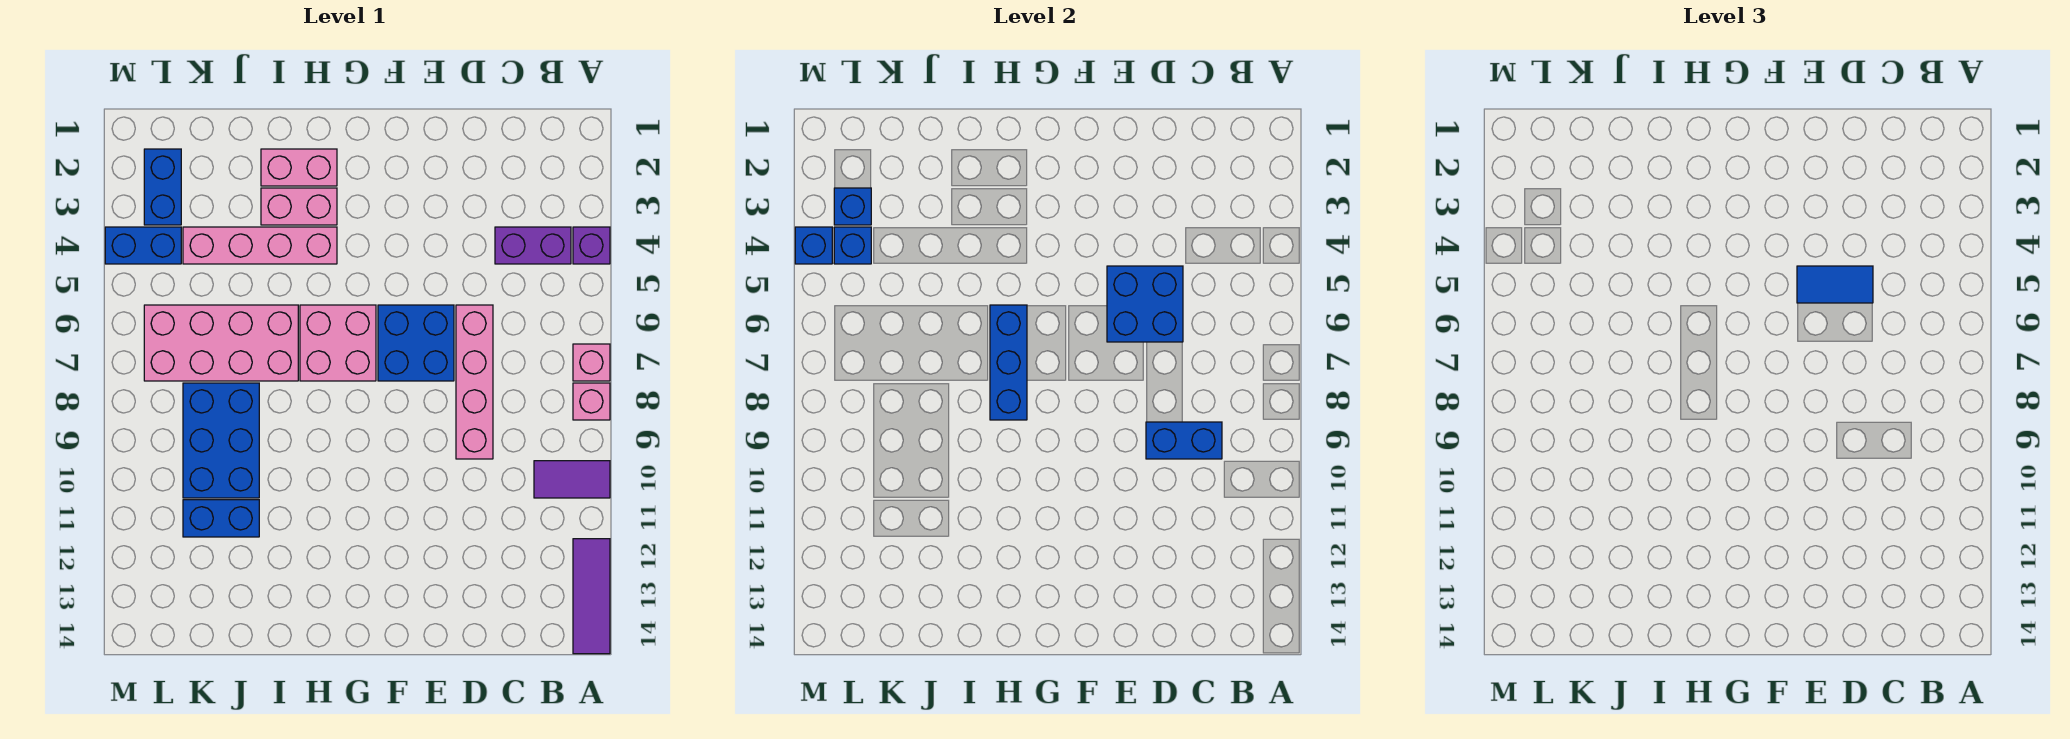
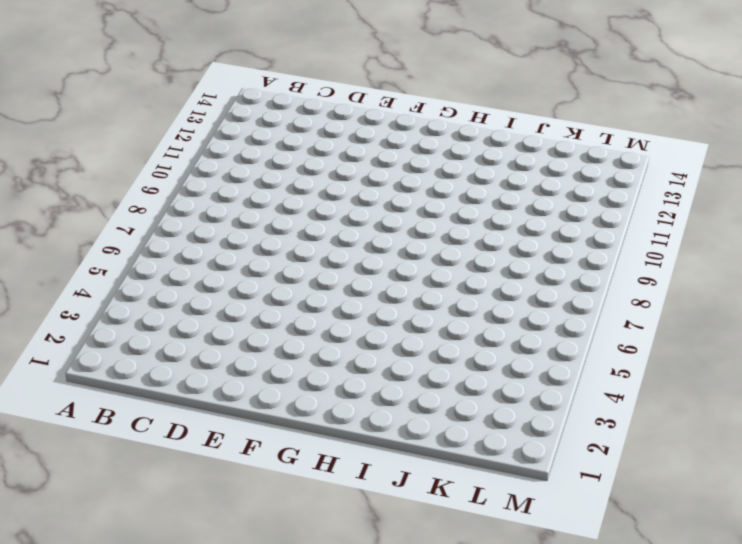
none -> purple 1x1 brick [573,227,610,264]
none -> pink 1x1 brick [573,344,610,381]
none -> pink 1x1 brick [573,383,610,420]

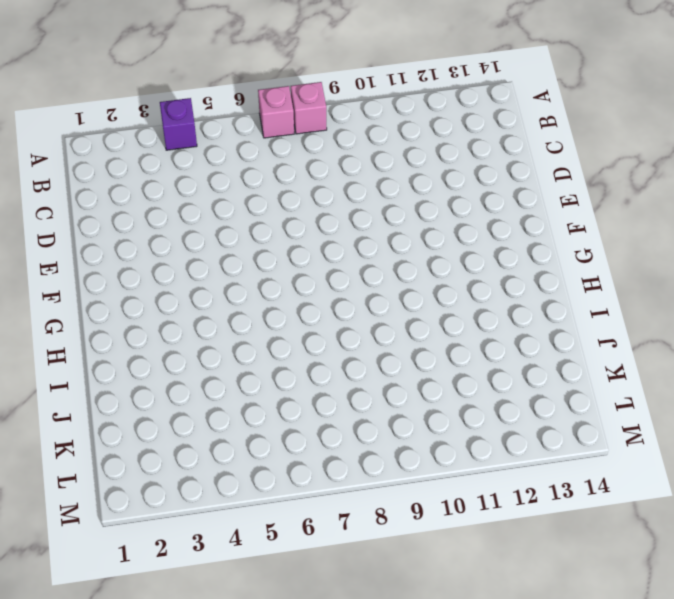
none -> purple 1x2 tile [534,461,610,498]
none -> purple 1x3 tile [573,539,610,654]
none -> purple 1x2 brick [495,227,571,264]

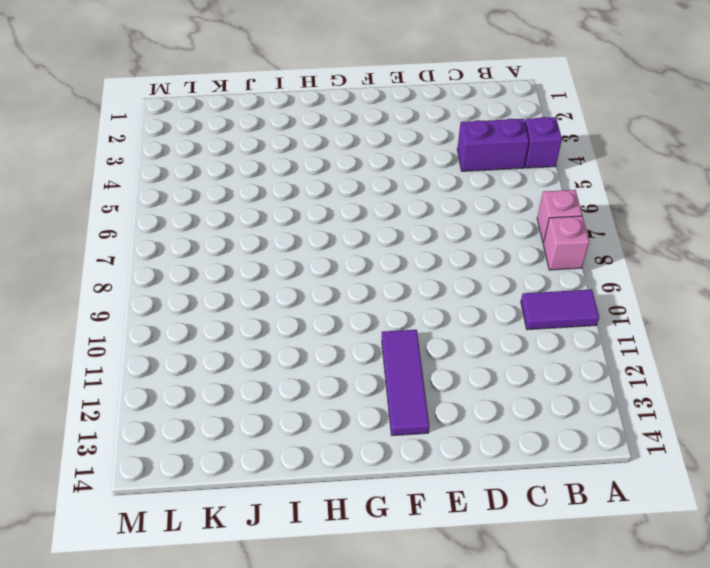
purple 1x3 tile [382,330,429,436] -> purple 1x3 tile moved to [573,539,610,654]
none -> pink 1x4 brick [456,305,493,459]
none -> blue 2x2 brick [378,305,454,381]
none -> pink 2x2 brick [300,305,376,381]

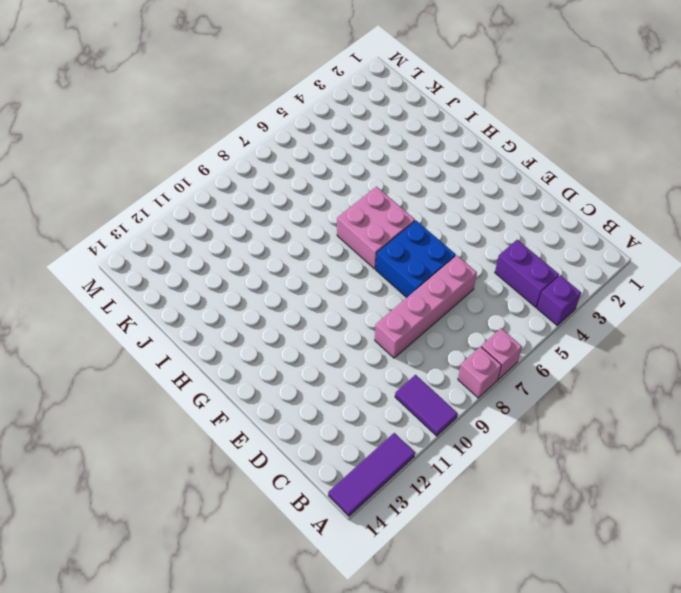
none -> pink 1x2 brick [261,149,337,186]
none -> pink 1x2 brick [261,188,337,225]
none -> pink 1x4 brick [183,227,337,264]

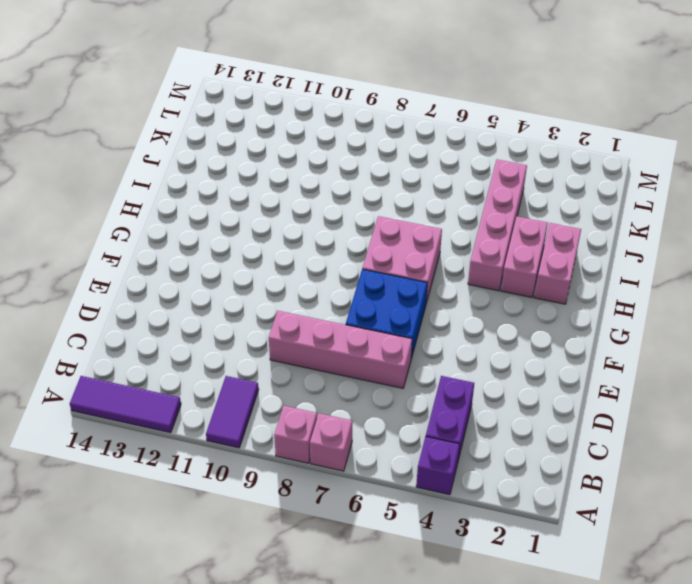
none -> pink 2x4 brick [144,305,298,381]
none -> blue 2x3 brick [183,383,259,498]
none -> blue 1x2 brick [183,500,259,537]

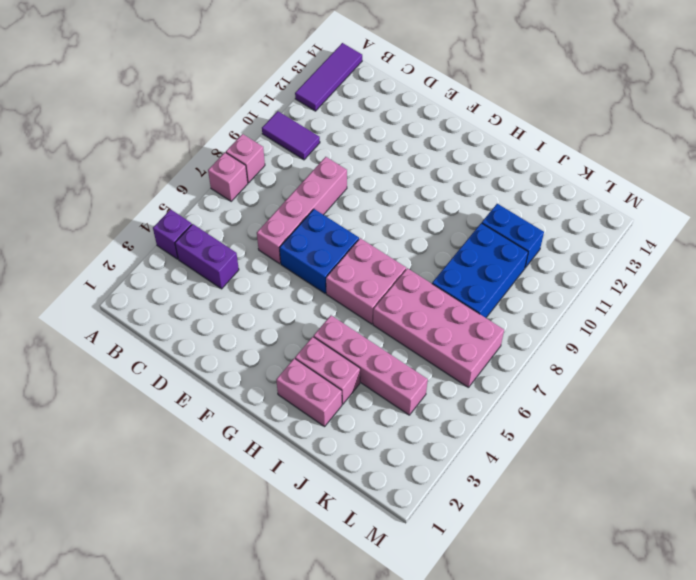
none -> blue 1x2 brick [144,149,181,225]
none -> blue 1x2 brick [105,227,181,264]
none -> blue 1x2 brick [1146,422,1222,459]

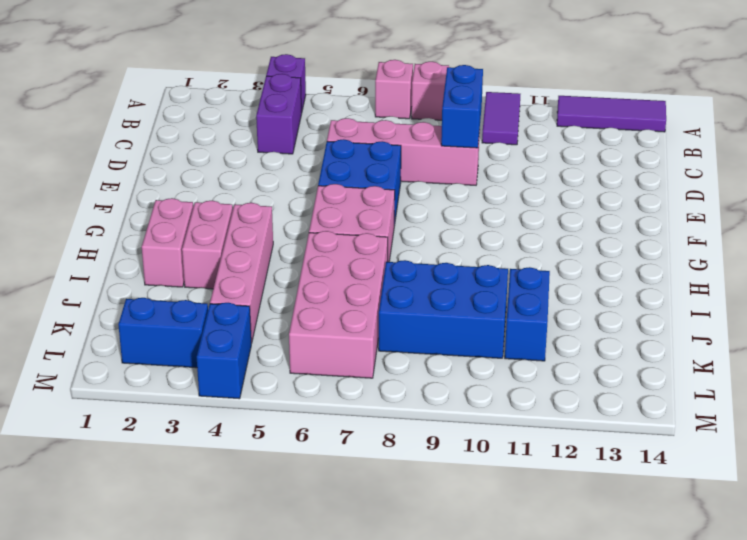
none -> blue 2x2 brick [1107,266,1183,342]
none -> blue 1x3 brick [990,305,1027,420]
none -> blue 1x1 brick [834,188,871,225]

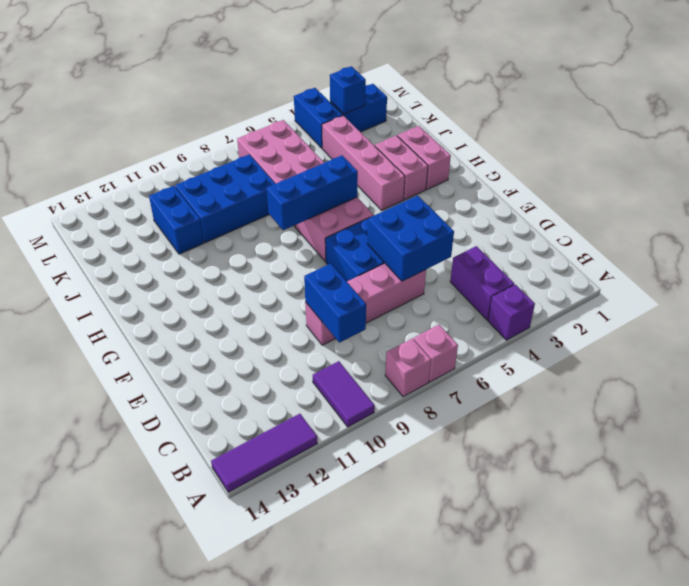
none -> blue 1x1 brick [834,227,871,264]
none -> blue 1x1 brick [795,227,832,264]
none -> blue 1x2 tile [1797,266,1873,303]

